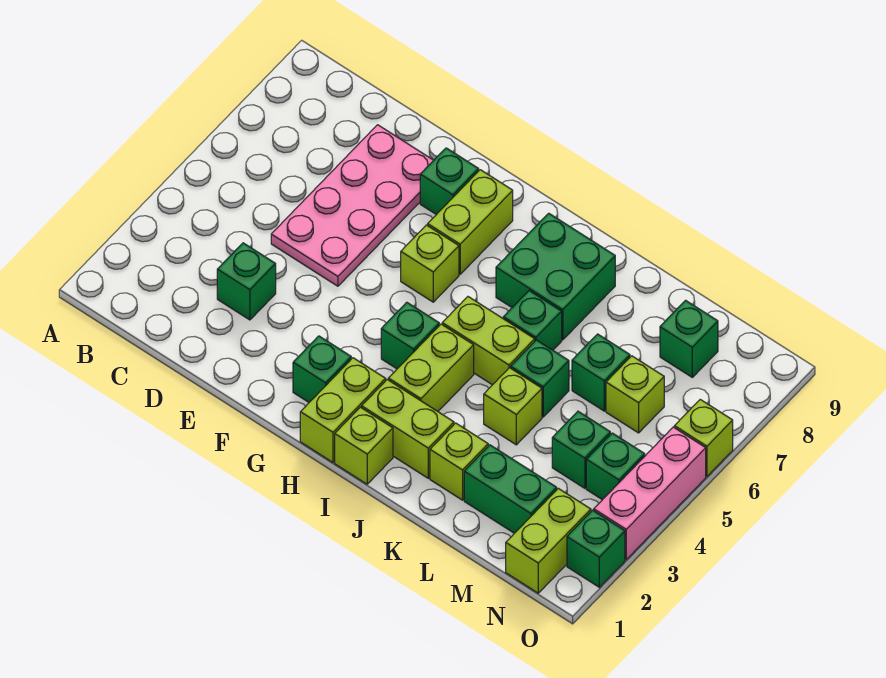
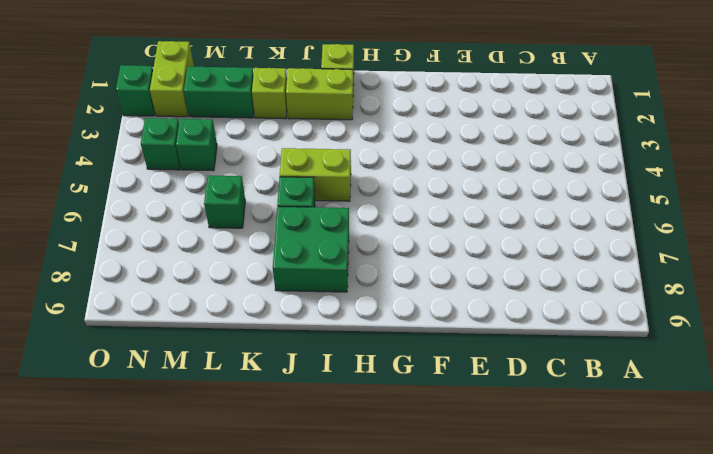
none -> green 1x1 brick [217,243,276,320]
none -> pink 2x4 plate [271,125,434,286]
none -> green 1x1 brick [420,148,479,215]

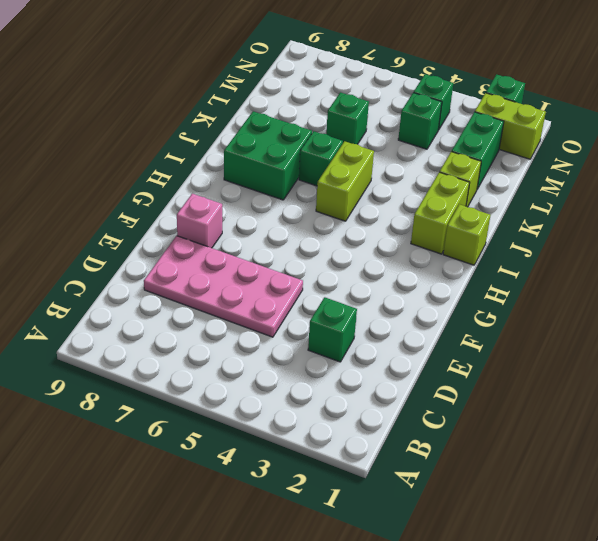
pink 1x1 brick [177,194,222,248] -> green 1x1 brick [420,148,479,215]
none -> green 1x1 brick [293,336,351,402]
none -> lime 1x1 brick [401,225,459,302]
none -> lime 1x2 brick [428,170,513,274]

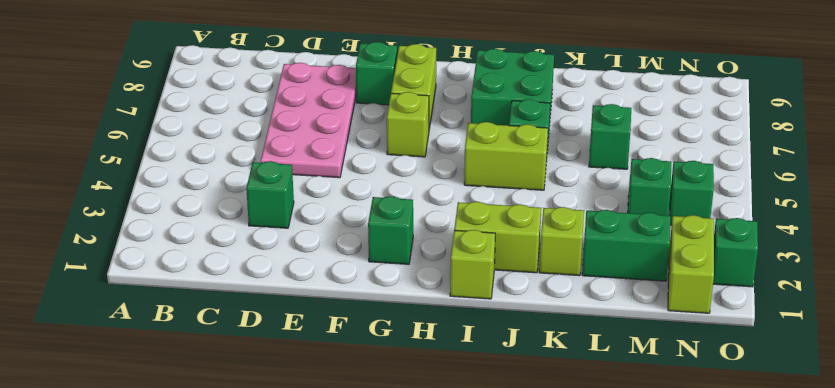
none -> lime 1x2 brick [300,358,386,462]
none -> green 1x1 brick [381,302,439,369]
none -> lime 1x2 brick [388,324,474,411]

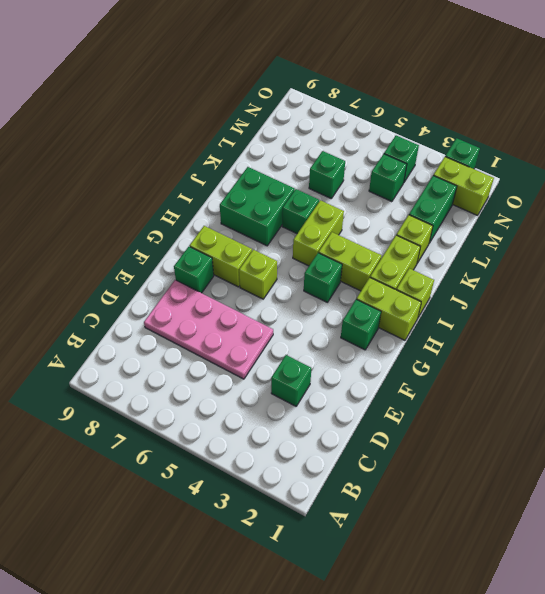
none -> lime 1x1 brick [484,368,542,445]
none -> green 1x1 brick [511,340,569,417]
none -> lime 1x1 brick [606,356,664,433]

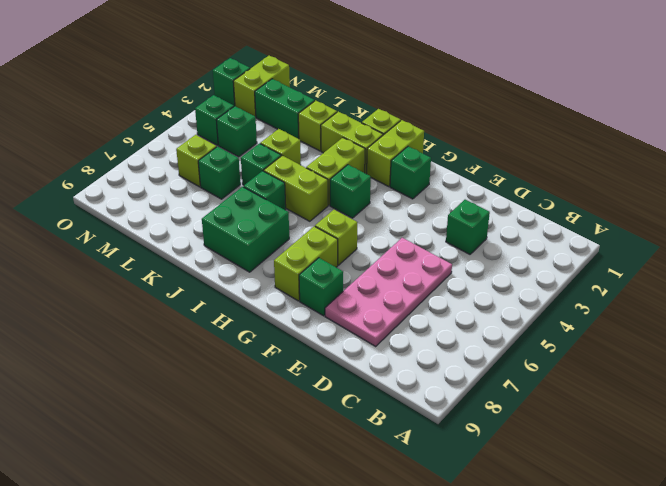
none -> green 1x1 brick [660,300,718,377]
none -> pink 1x3 brick [594,427,706,559]
none -> lime 1x1 brick [674,400,733,476]

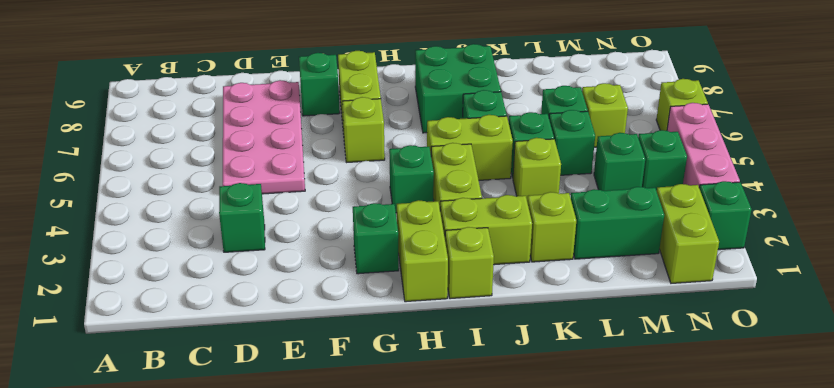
green 1x1 brick [549,110,595,175] -> green 1x1 brick moved to [660,300,718,377]

